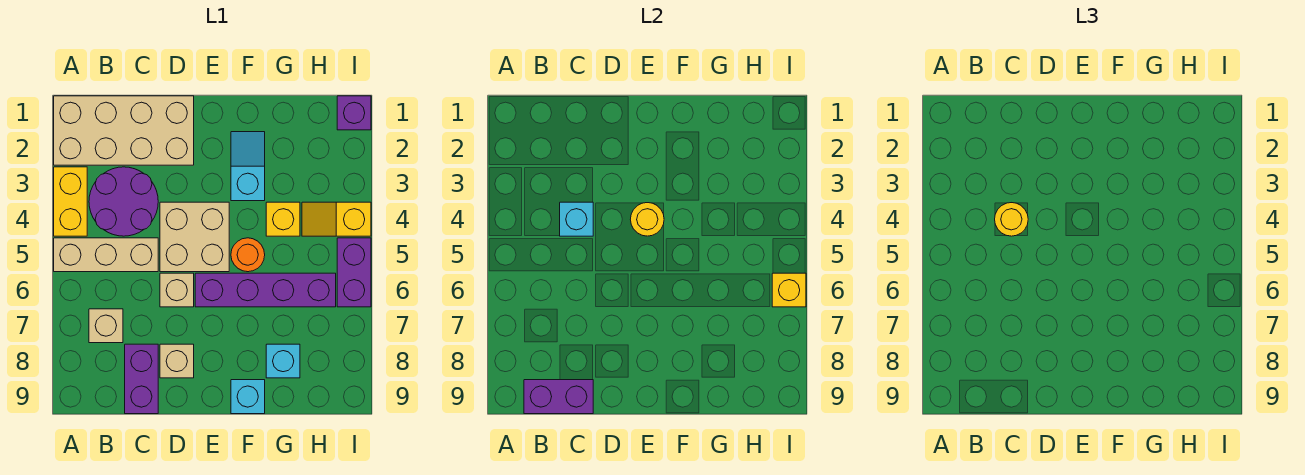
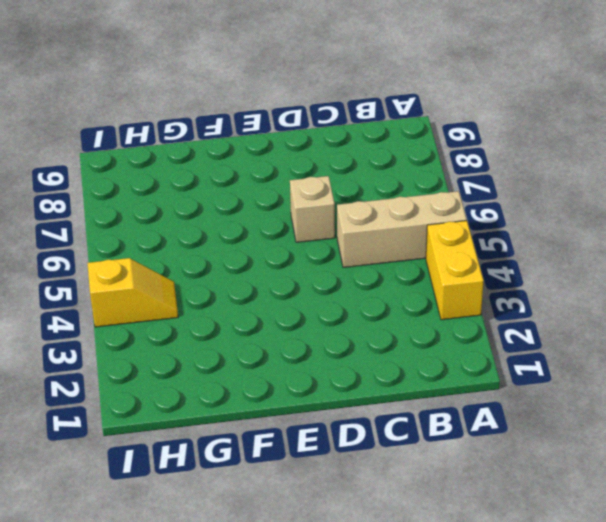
none -> tan 2x4 brick [54,96,194,165]
none -> purple 2x2 round brick [89,167,158,236]
none -> tan 1x1 brick [89,309,123,343]

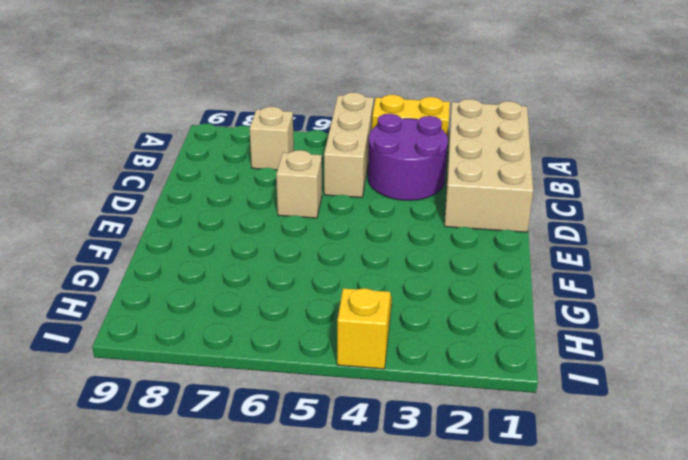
none -> purple 1x2 brick [125,344,158,414]
none -> tan 2x2 brick [160,202,229,272]
none -> tan 1x1 brick [160,344,194,378]

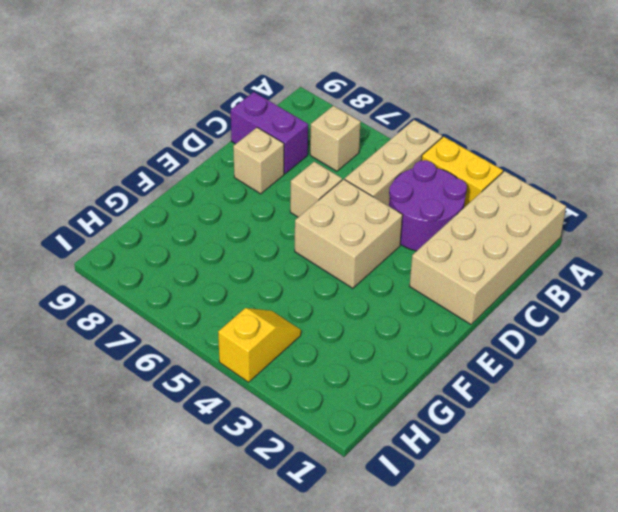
none -> purple 1x4 brick [195,273,336,307]
none -> cyan 1x2 slope [231,132,265,201]
none -> orange 1x1 round brick [231,238,265,272]

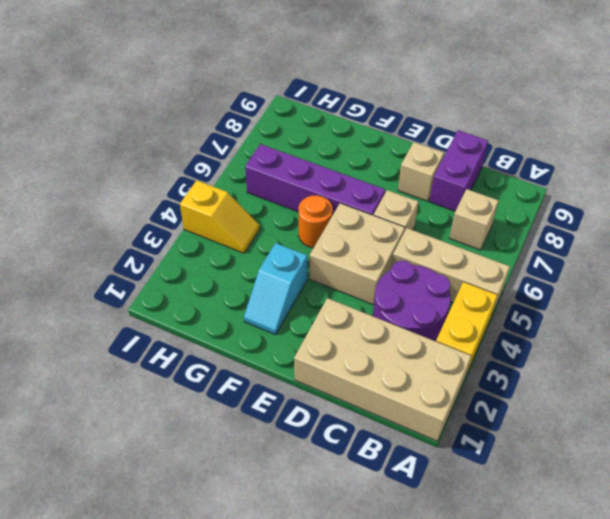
none -> cyan 1x1 brick [231,380,265,414]
none -> yellow 1x1 brick [266,202,300,236]
none -> cyan 1x1 brick [266,344,300,378]

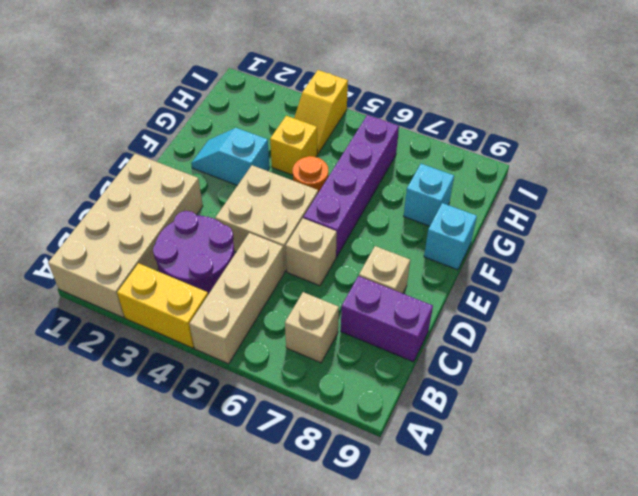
none -> purple 1x1 brick [337,96,371,130]
none -> purple 1x2 brick [337,238,371,307]
none -> purple 1x2 brick [524,380,593,414]

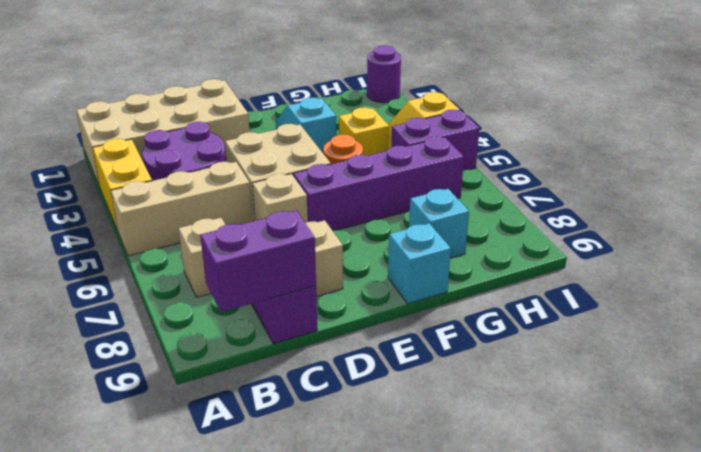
purple 1x2 brick [391,110,480,171] -> purple 1x2 brick turned to [337,238,371,307]
purple 1x1 round brick [367,45,401,103] -> purple 1x1 brick [337,96,371,130]
none -> cyan 1x1 brick [560,202,593,236]
none -> yellow 1x1 round brick [630,203,664,236]
none -> yellow 1x1 brick [772,273,806,307]

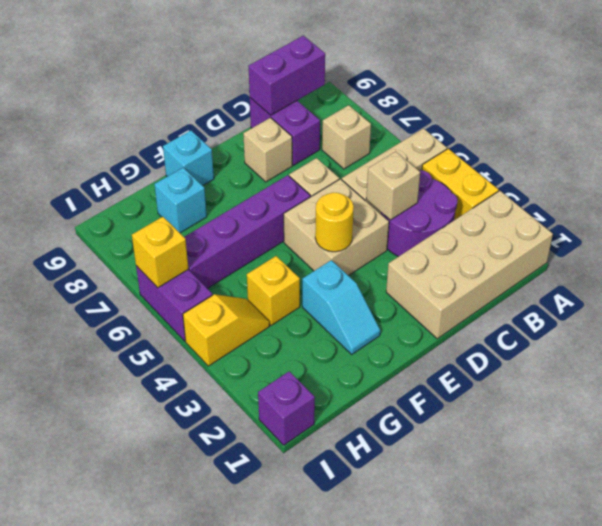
tan 1x1 brick [366,151,420,220] -> cyan 1x1 brick [560,202,593,236]
none -> orange 1x1 round brick [231,238,265,272]
none -> yellow 1x1 round brick [995,203,1028,236]

